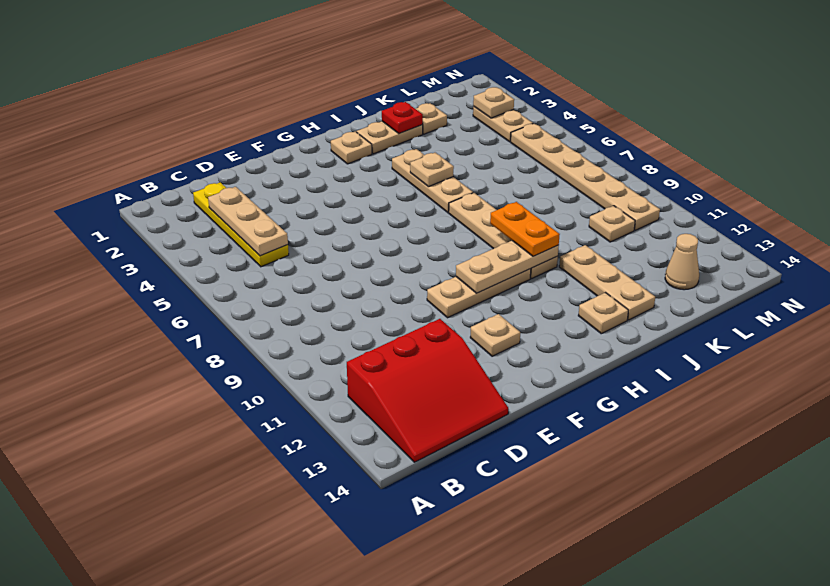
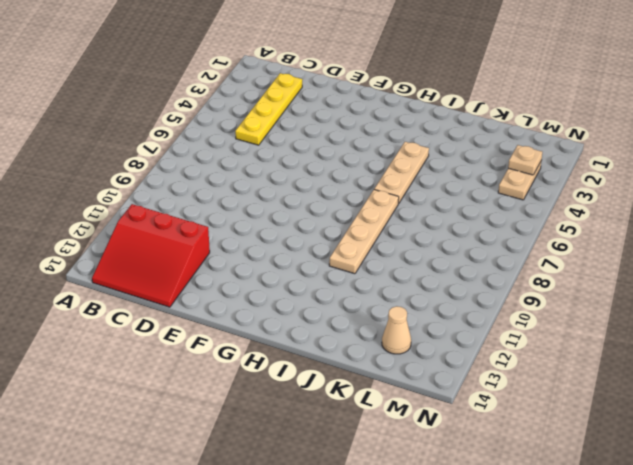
none -> tan 1x3 plate [427,269,531,318]
none -> tan 1x1 plate [470,314,520,356]
none -> tan 1x1 plate [331,132,372,164]

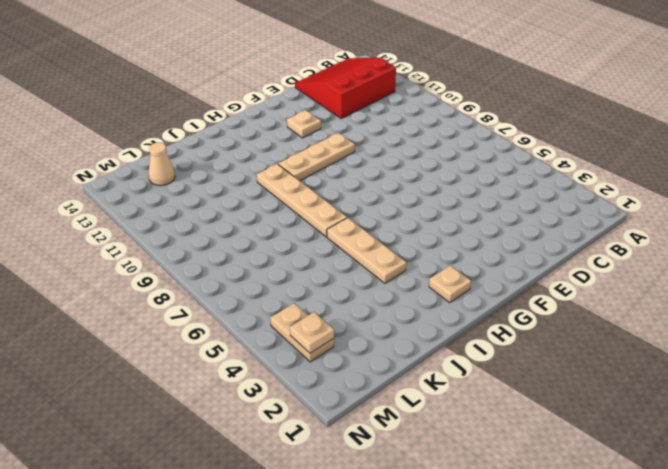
none -> yellow 1x4 plate [193,182,289,267]
none -> tan 1x2 plate [357,121,423,154]
none -> tan 1x1 plate [578,293,629,334]

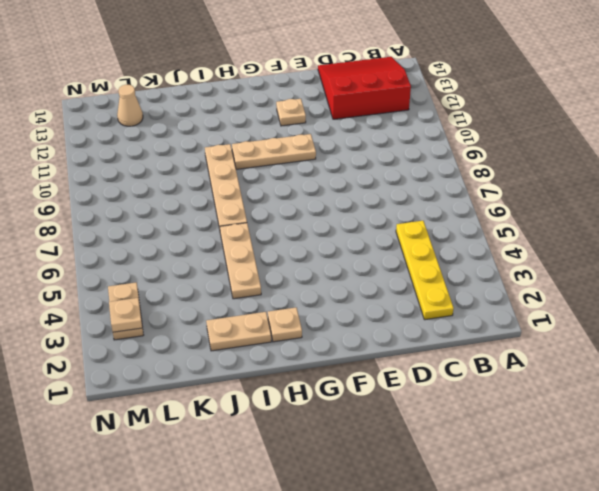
none -> tan 1x1 plate [578,293,629,334]
none -> tan 1x3 plate [559,245,655,320]
none -> tan 1x1 plate [416,103,447,134]

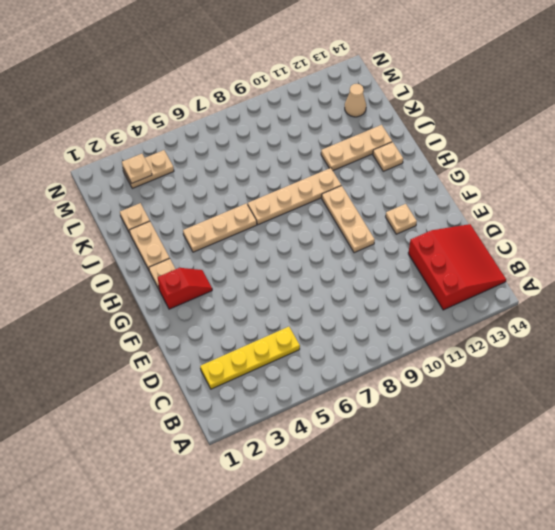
red 1x2 slope [158,268,212,309] -> none
none -> tan 1x1 plate [589,206,635,242]
none -> tan 1x6 plate [511,124,660,230]
none -> tan 1x3 plate [208,187,288,256]

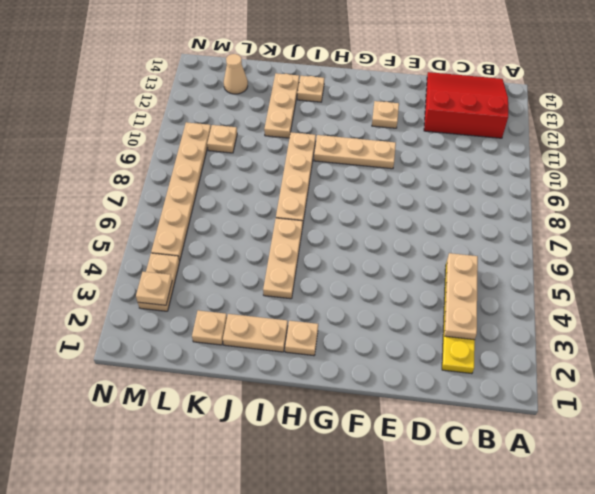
none -> tan 1x3 plate [456,241,559,293]
none -> tan 1x1 plate [410,153,454,187]
none -> red 1x1 plate [382,102,423,134]

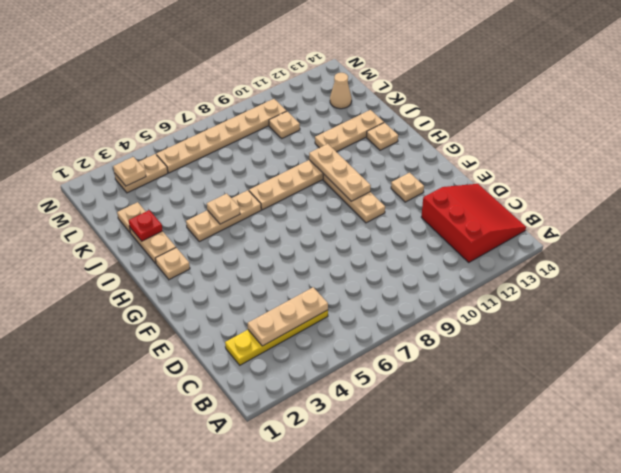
none -> orange 1x2 plate [490,202,560,256]

